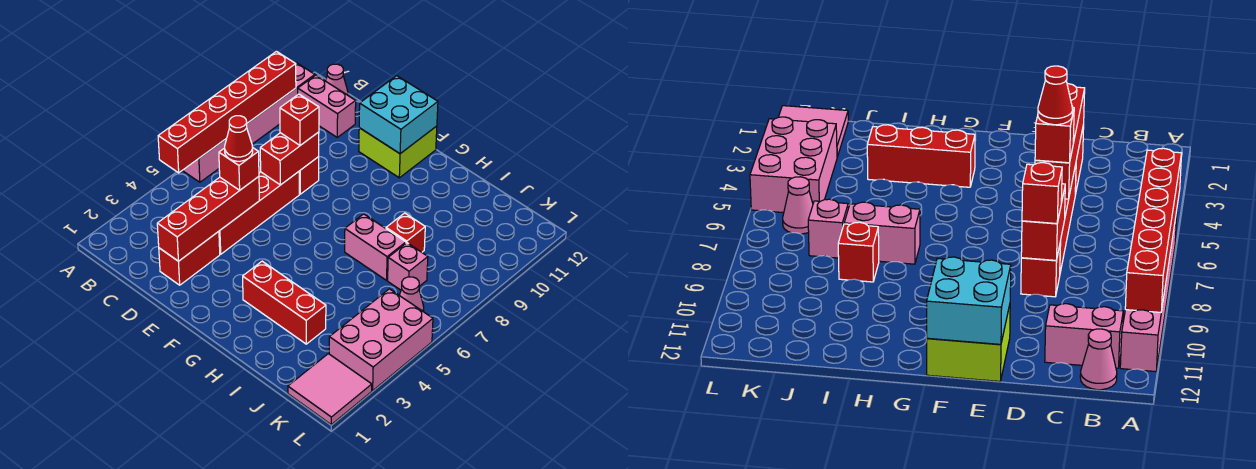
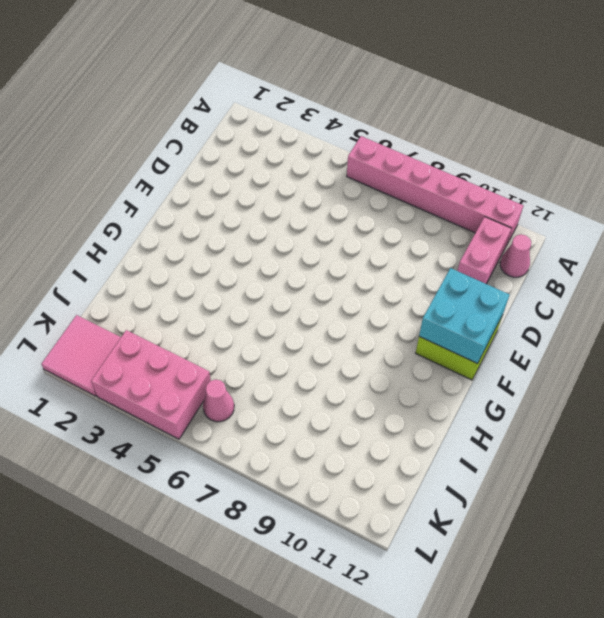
none -> red 1x2 brick [159,231,220,285]
none -> red 1x4 brick [219,172,299,254]
none -> red 1x1 brick [299,157,319,194]

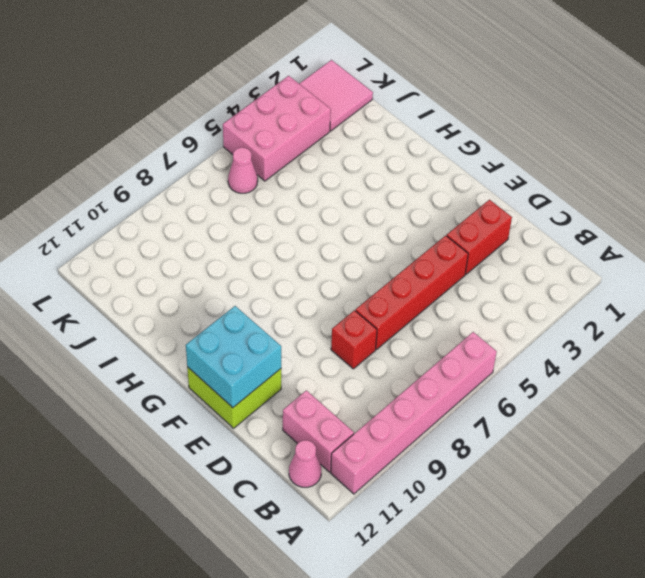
none -> red 1x3 brick [243,261,326,344]
none -> pink 1x2 brick [345,214,406,280]
none -> red 1x1 brick [386,213,425,252]

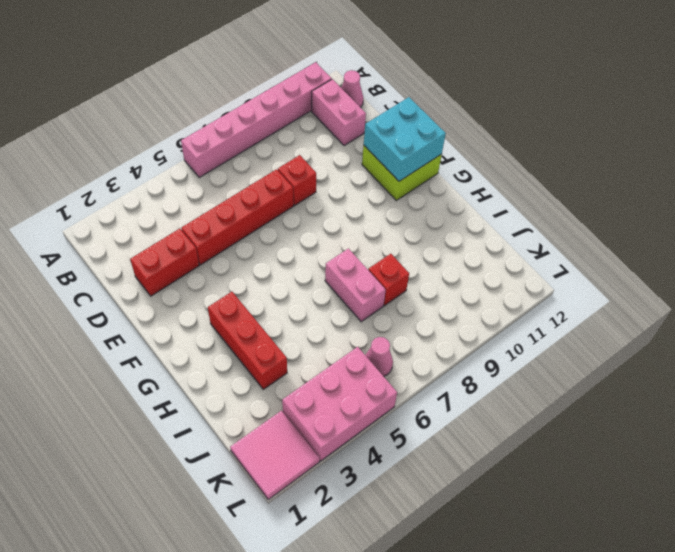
none -> pink 1x1 brick [388,243,428,290]
none -> red 1x6 brick [158,51,296,173]
none -> red 1x4 brick [157,177,260,261]

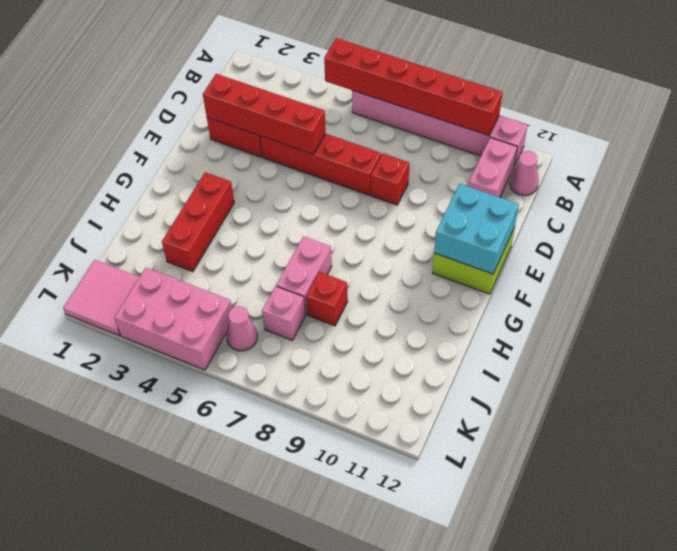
none -> red 1x2 brick [260,132,319,185]
none -> red 1x1 brick [219,147,259,190]
none -> red 1x1 brick [280,94,319,145]

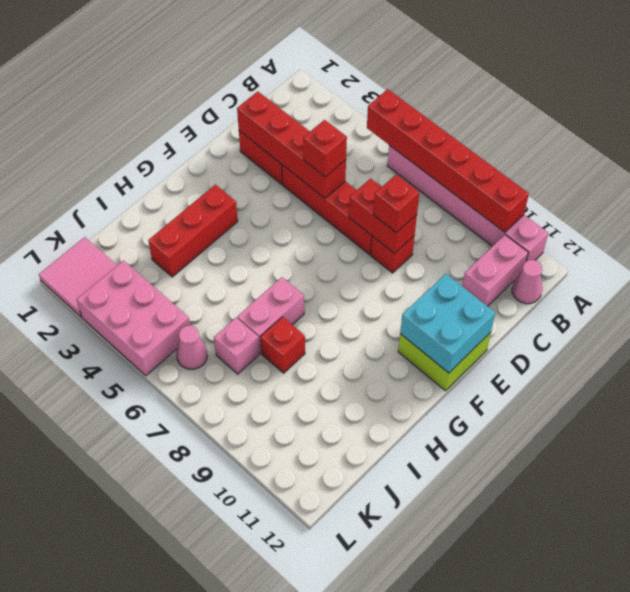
none -> red 1x1 cone [225,116,253,161]

